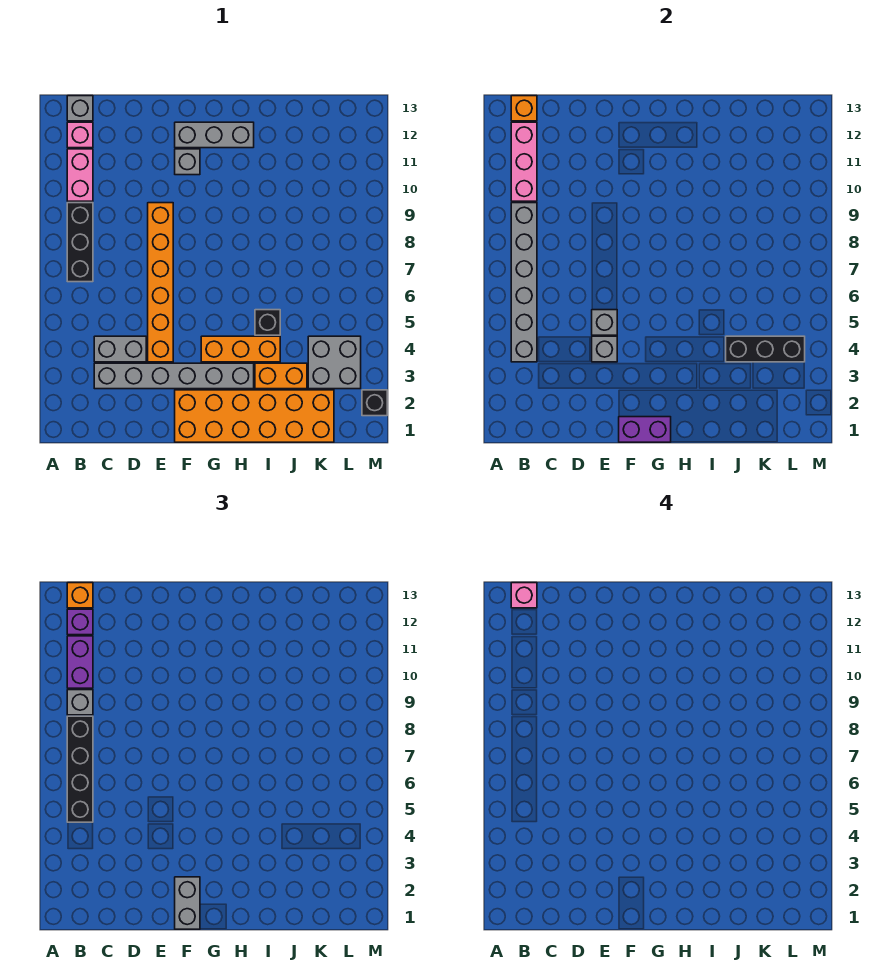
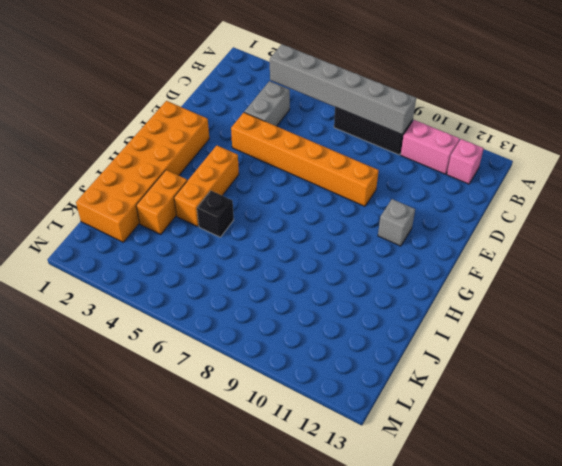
none -> grey 1x1 brick [67,96,93,121]
none -> grey 1x6 brick [94,363,254,389]
none -> grey 1x3 brick [175,122,254,148]

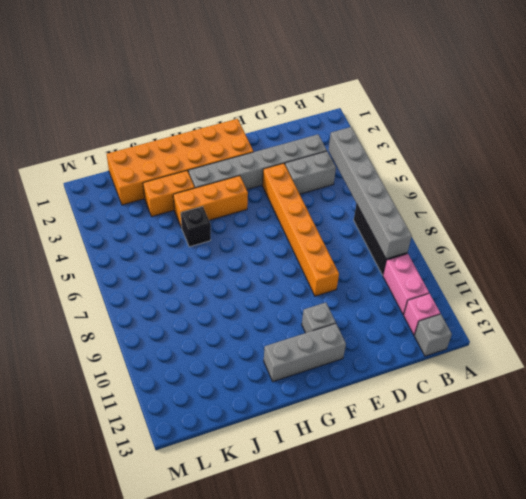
none -> grey 2x2 brick [308,336,361,389]
none -> black 1x1 brick [362,390,387,416]
none -> pink 1x3 brick [511,122,537,201]

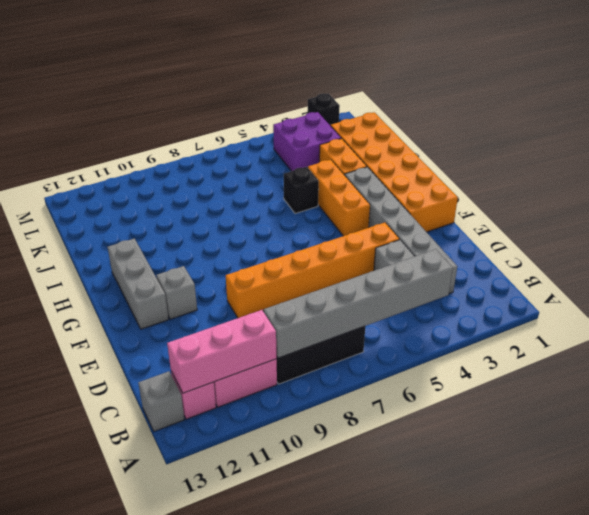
purple 2x2 brick [273,112,341,171] -> grey 2x2 brick [308,336,361,389]
none -> orange 1x1 brick [511,96,537,121]
none -> grey 1x1 brick [592,336,617,362]
none -> grey 1x1 brick [592,310,617,335]

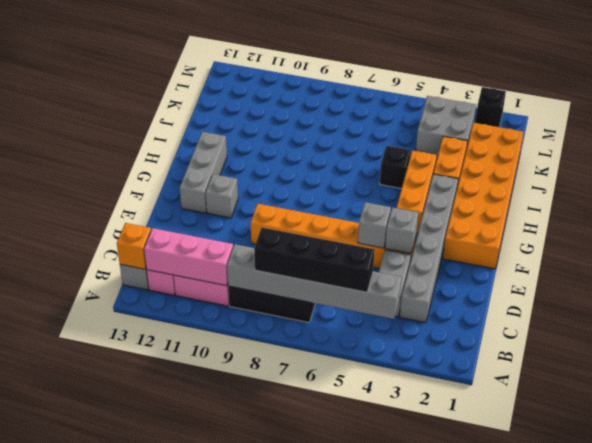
none -> purple 1x2 brick [619,417,671,442]
none -> black 1x3 brick [726,336,805,362]
none -> grey 1x1 brick [67,690,93,715]

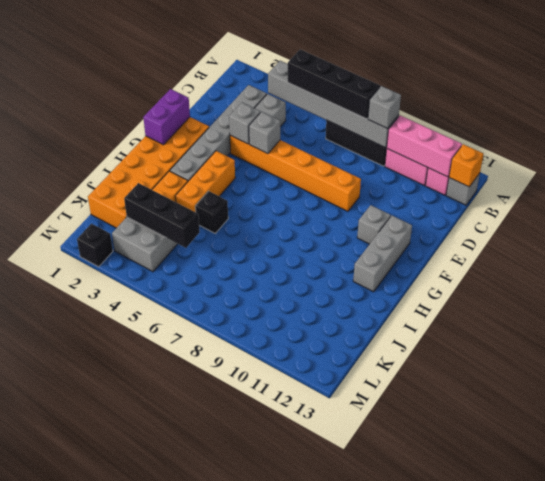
black 1x3 brick [124,183,200,248] -> black 1x3 brick turned to [726,336,805,362]
none -> purple 1x2 brick [67,636,93,688]
none -> purple 1x1 brick [67,609,93,635]
none -> orange 1x1 brick [67,583,93,608]

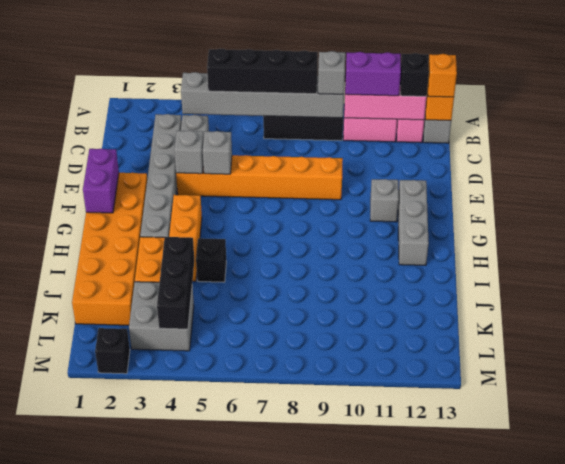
black 1x1 brick [400,53,429,96] -> purple 1x1 brick [67,609,93,635]
none -> grey 1x2 brick [175,877,200,929]
none -> pink 1x1 brick [511,583,537,608]

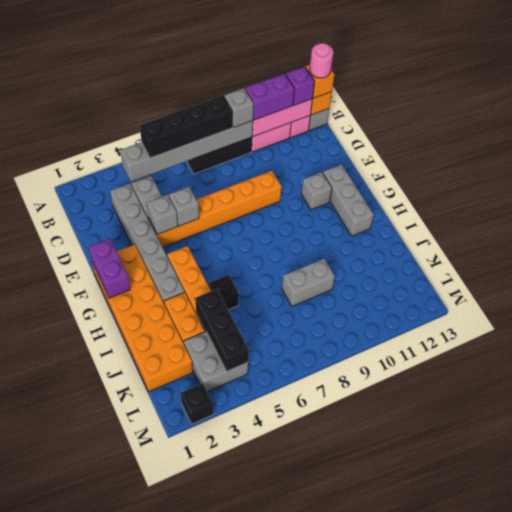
pink 1x1 round brick [310,43,333,78] -> pink 1x1 brick [511,583,537,608]
grey 1x2 brick [282,259,335,306] -> grey 1x2 brick moved to [175,877,200,929]

